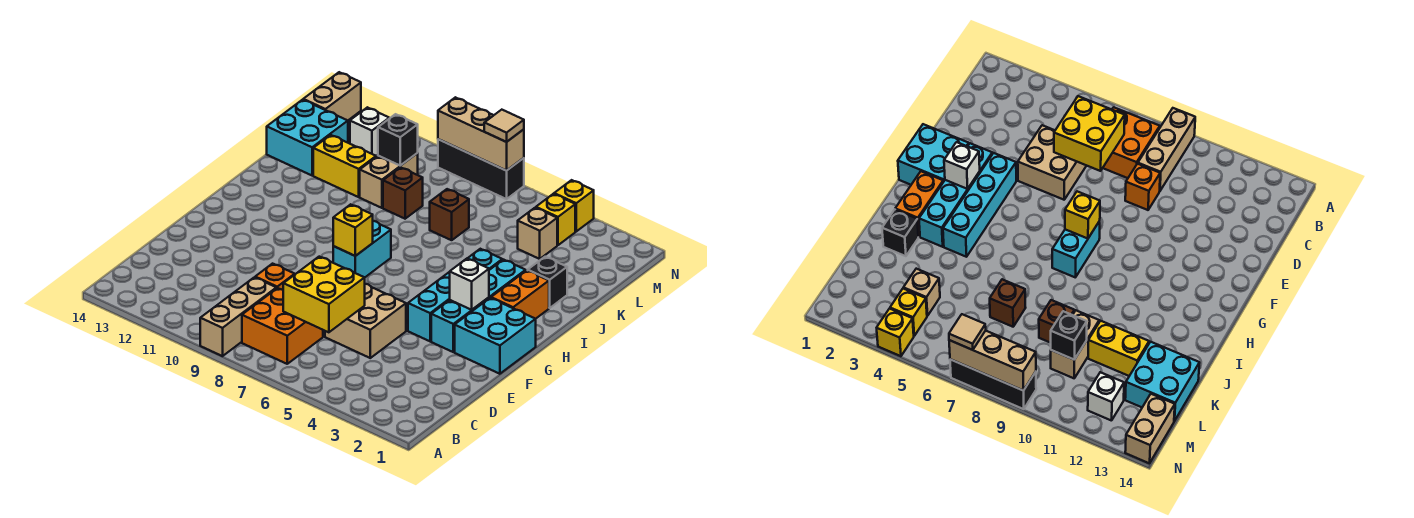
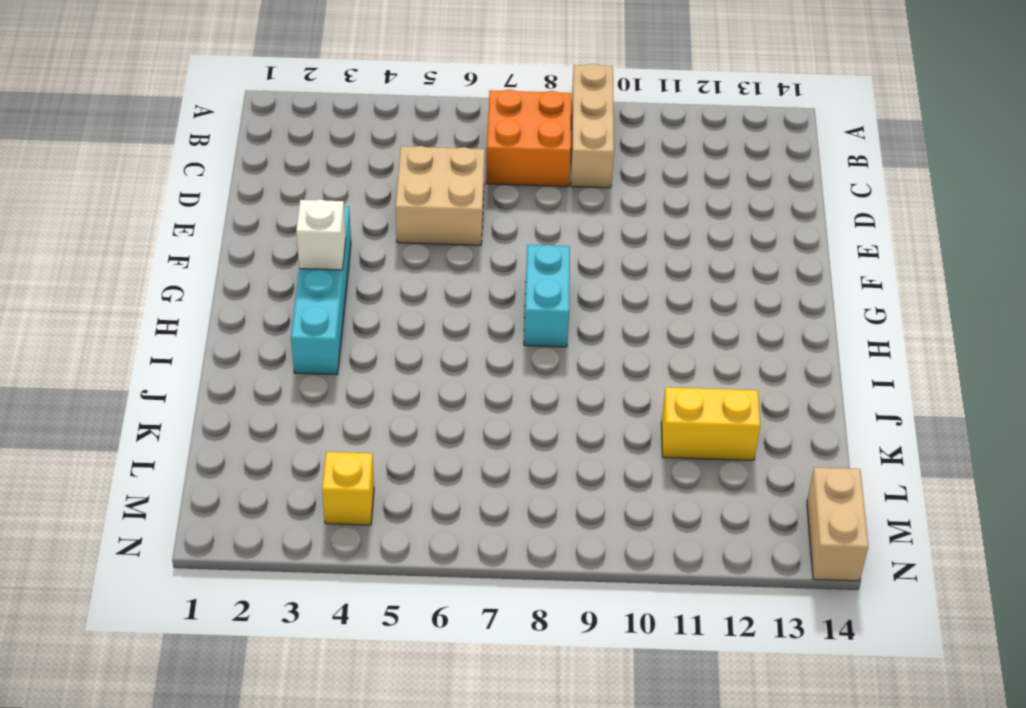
none -> orange 1x1 brick [255,264,295,290]
none -> cyan 2x2 brick [455,298,536,374]
none -> cyan 1x4 brick [408,249,502,341]

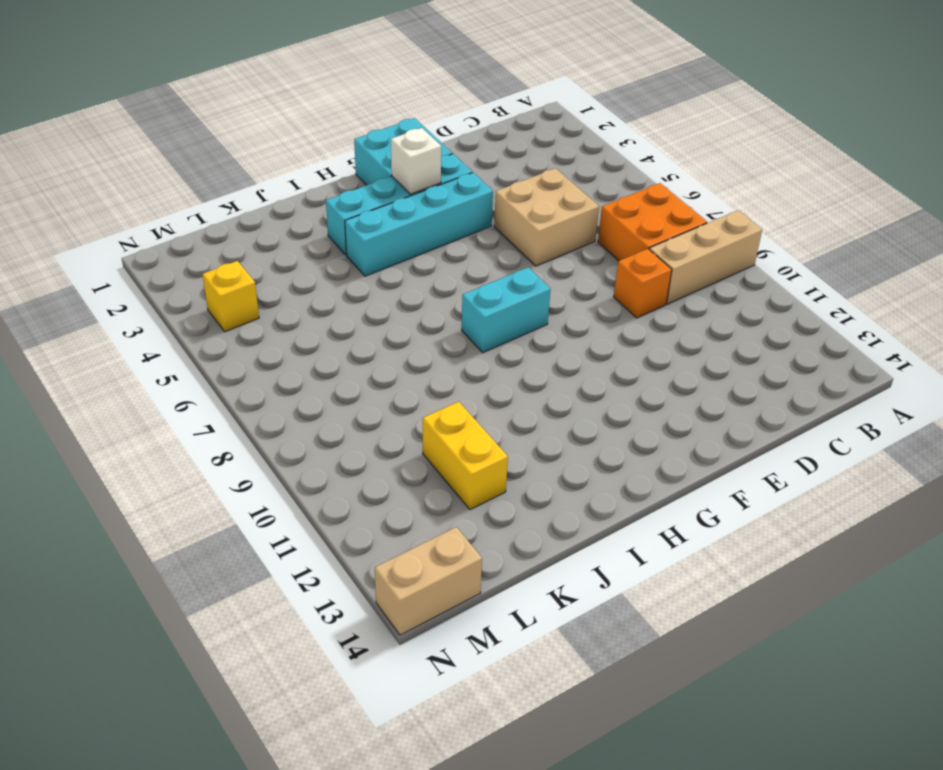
none -> orange 1x2 brick [491,270,549,319]
none -> black 1x1 brick [528,257,567,308]
none -> brown 1x1 brick [430,189,469,240]

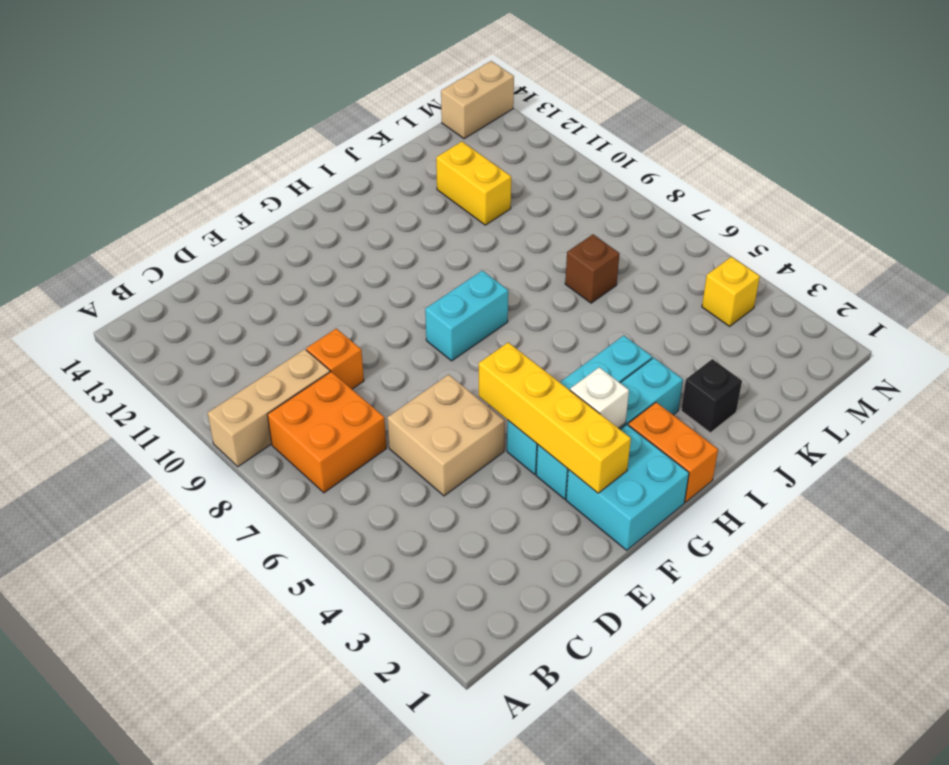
yellow 1x4 brick [479,342,631,493] -> none
orange 1x2 brick [628,402,718,502] -> orange 1x2 brick turned to [491,270,549,319]
none -> brown 1x1 brick [383,167,423,219]
none -> tan 1x2 brick [360,153,418,208]
none -> cyan 2x2 brick [267,100,348,175]

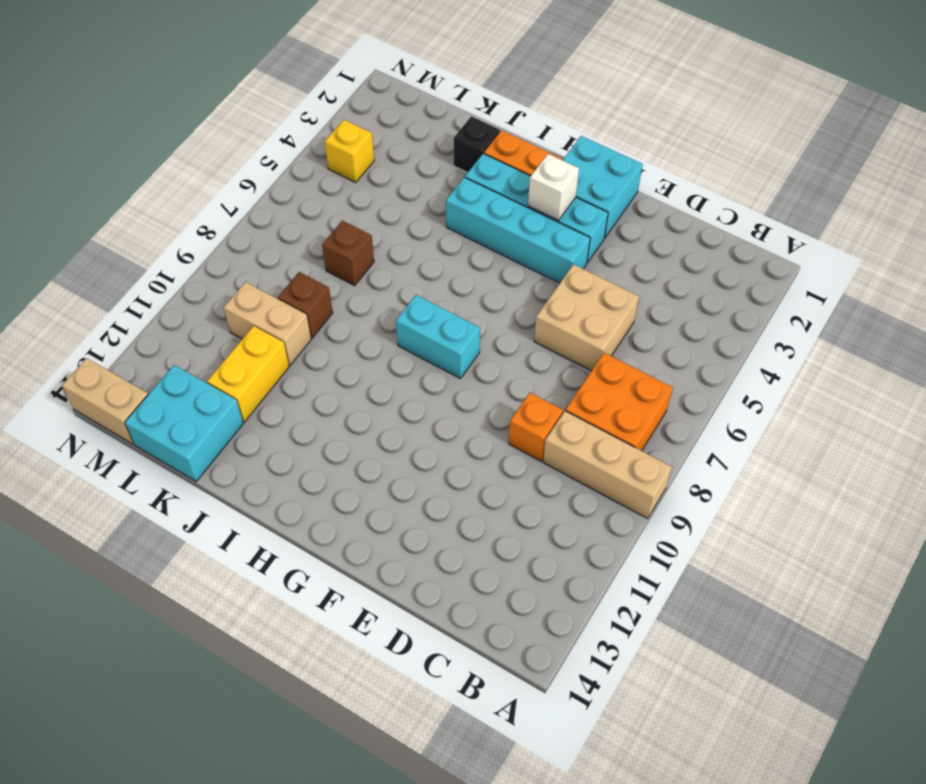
none -> tan 1x1 brick [518,208,557,259]
none -> white 1x1 brick [350,107,389,156]
none -> yellow 1x1 brick [554,180,594,231]

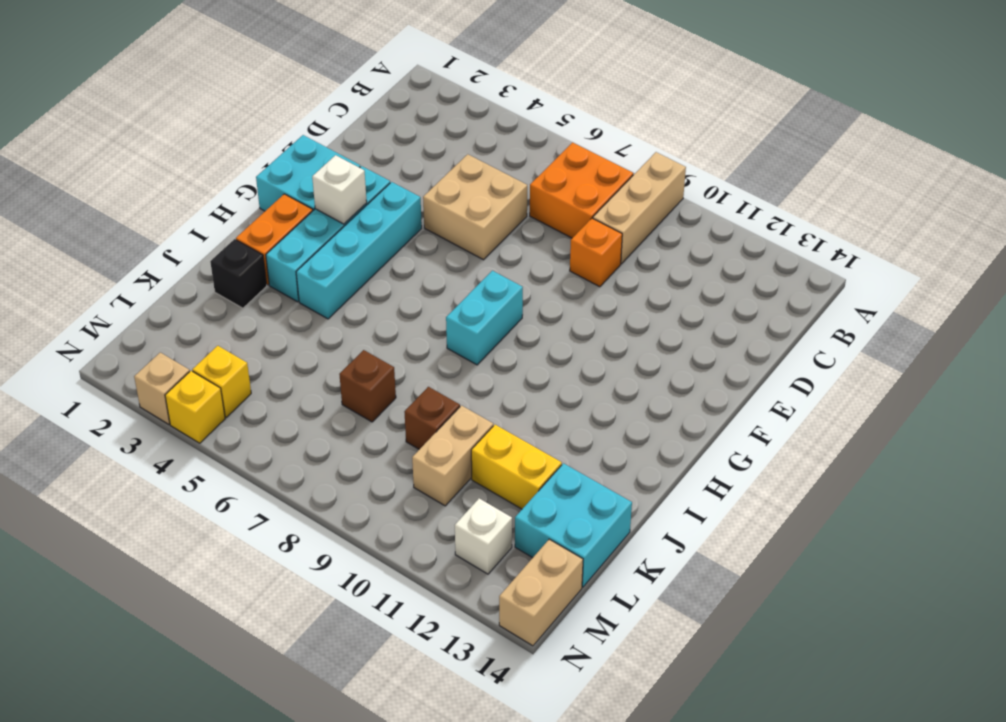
tan 1x1 brick [134,353,190,424] -> tan 1x1 brick moved to [518,208,557,259]
none -> black 1x3 brick [438,139,524,199]
none -> yellow 2x2 brick [283,257,365,332]
none -> yellow 1x1 brick [333,204,373,256]

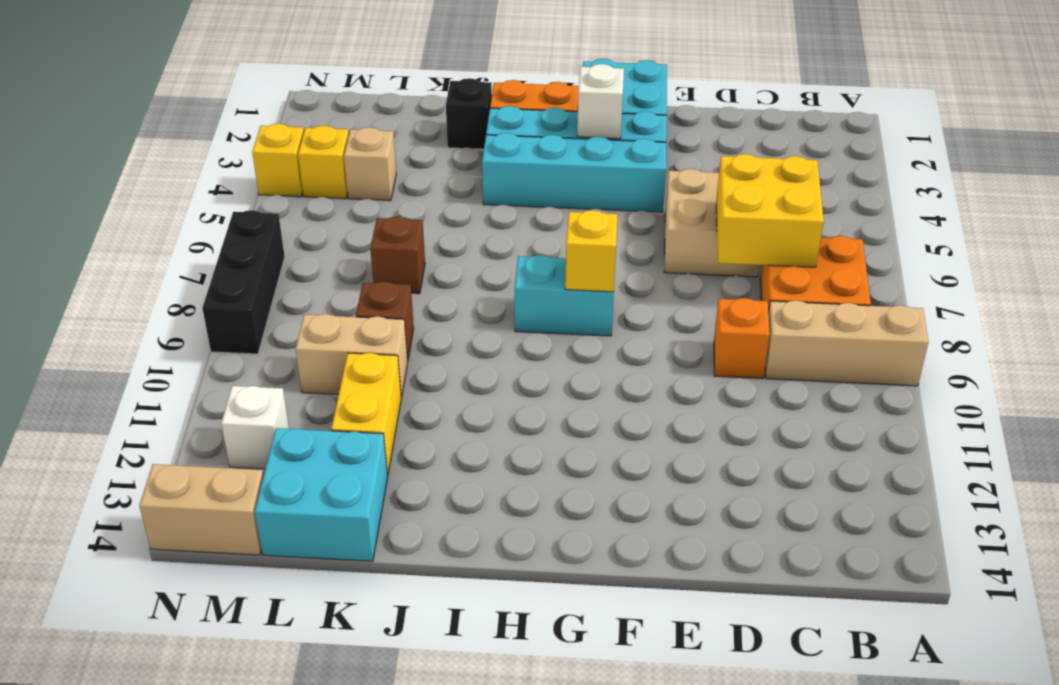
none -> black 1x1 brick [378,114,418,166]
none -> tan 1x3 brick [438,97,524,171]
none -> tan 1x1 tile [484,110,524,142]

